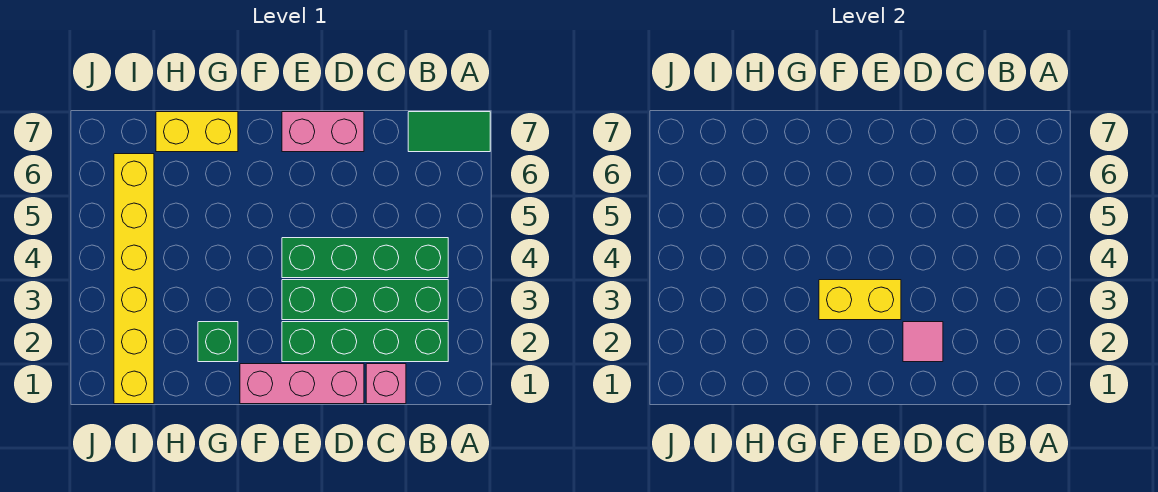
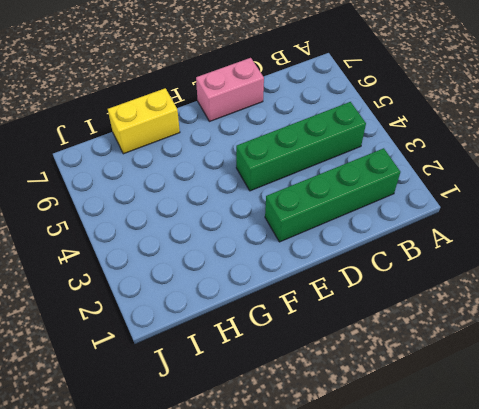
none -> green 1x2 tile [408,112,490,152]
none -> green 1x4 brick [282,280,448,320]
none -> pink 1x1 brick [366,364,406,404]

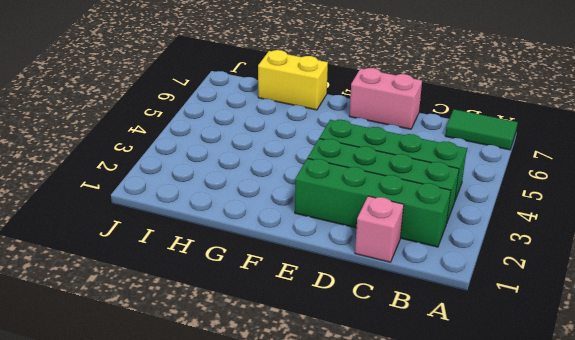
none -> pink 1x3 brick [240,364,364,404]
none -> green 1x1 brick [198,322,238,362]
none -> yellow 1x6 brick [114,154,154,404]

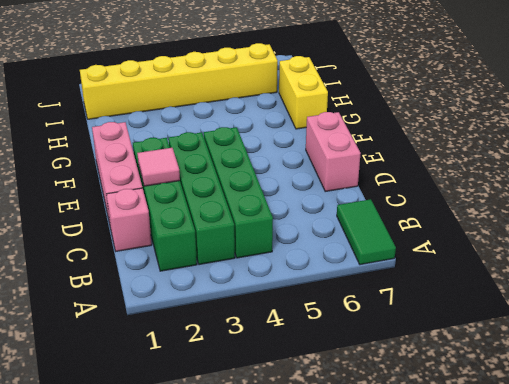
none -> green 1x1 brick [198,322,238,362]
none -> yellow 1x2 brick [819,280,901,320]

